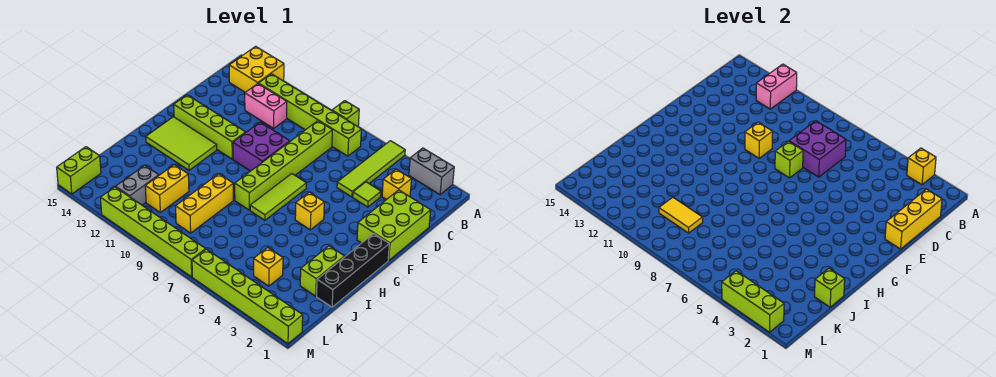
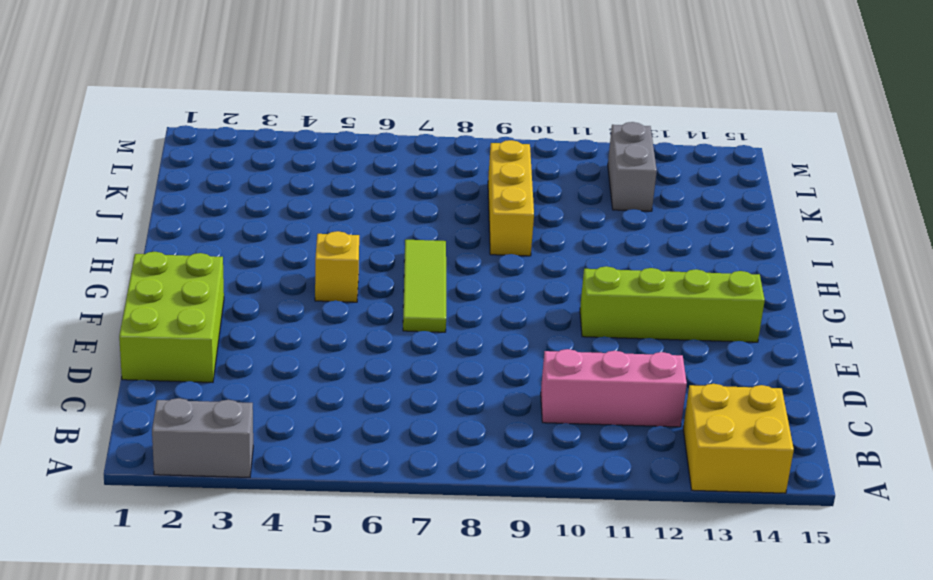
pink 1x3 brick [541,349,687,427] -> pink 1x2 brick [245,84,287,128]
none -> lime 1x4 tile [337,141,405,197]
none -> lime 1x1 brick [332,101,359,126]
none -> lime 1x6 brick [258,74,361,156]
none -> yellow 1x1 brick [382,169,411,200]

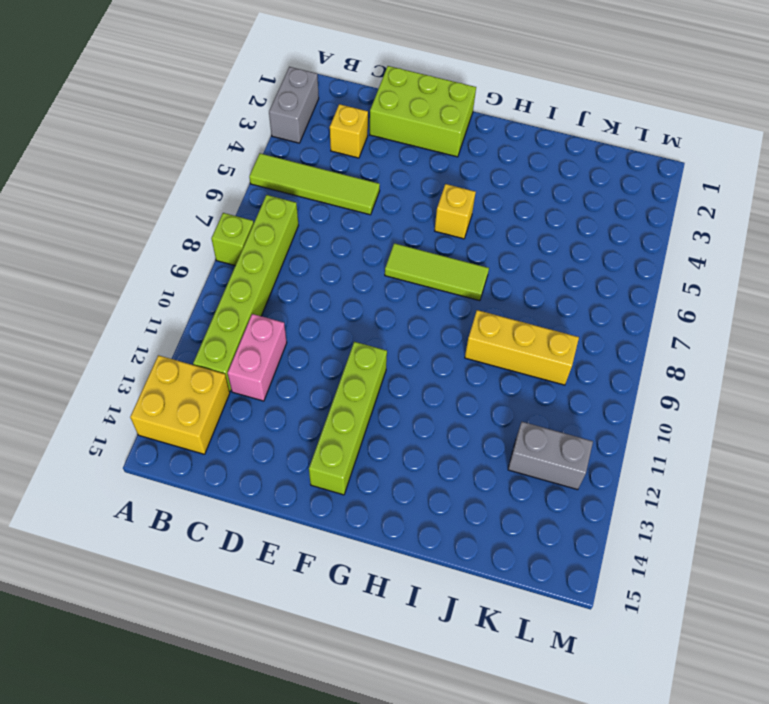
none -> lime 1x6 brick [235,121,332,210]
none -> lime 1x1 tile [353,182,381,207]
none -> purple 2x2 brick [233,122,290,171]
none -> black 1x4 brick [317,234,389,307]

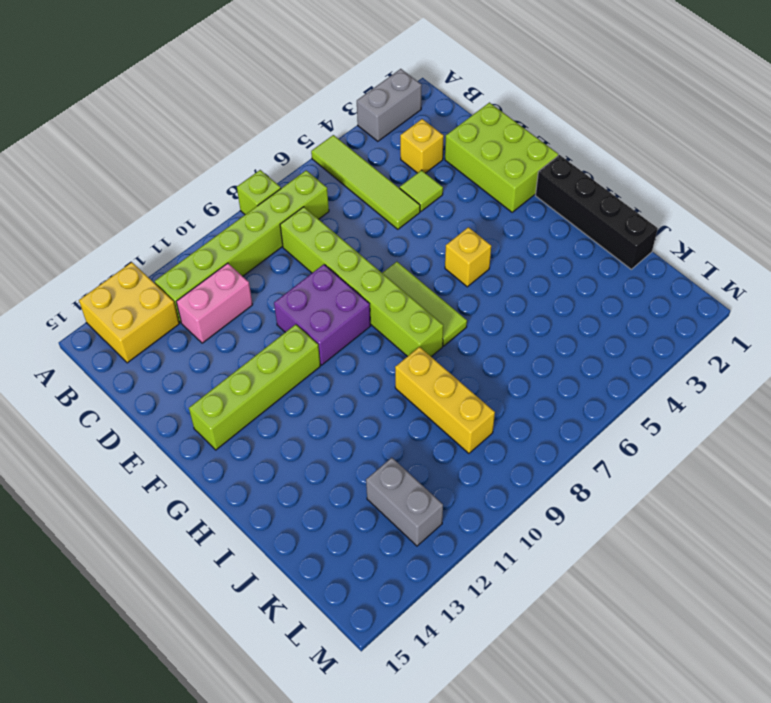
none -> lime 2x3 tile [146,117,217,170]
none -> lime 1x2 brick [300,246,345,296]
none -> yellow 1x2 brick [145,165,189,212]
none -> yellow 1x1 brick [254,248,283,286]

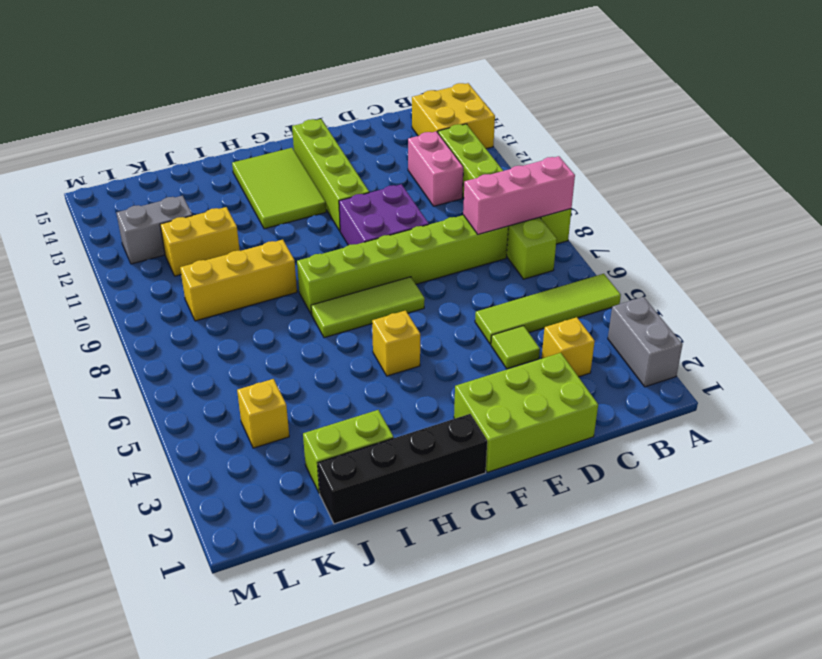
pink 1x3 brick [463,156,575,234] -> purple 2x2 brick [789,121,846,177]
none -> lime 1x2 brick [57,147,101,194]
none -> lime 1x6 brick [192,249,303,344]
none -> lime 1x6 brick [100,187,206,277]
none -> yellow 1x1 brick [907,148,936,185]

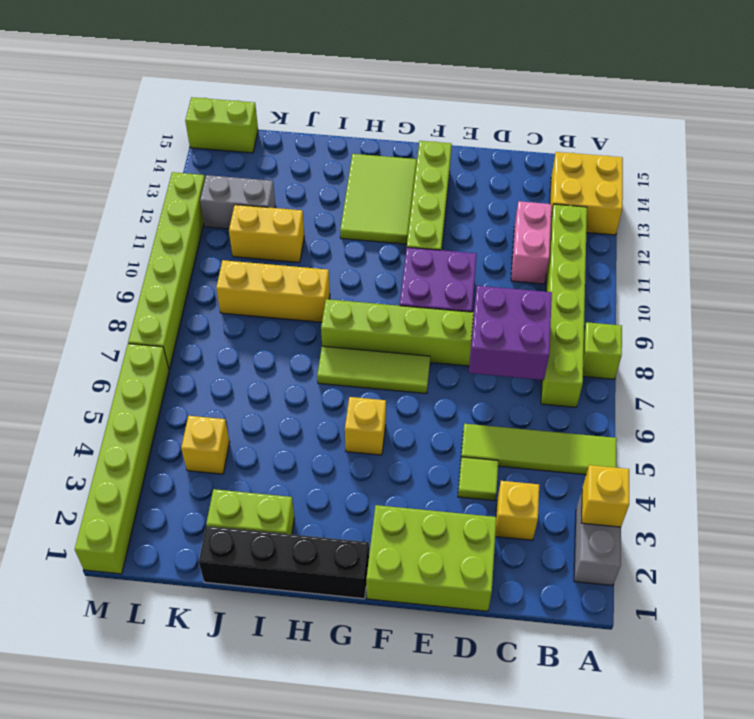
none -> pink 1x2 brick [756,64,797,109]
none -> yellow 1x3 brick [885,189,942,249]
none -> lime 1x1 brick [775,141,803,178]
none -> yellow 1x1 brick [745,122,773,158]

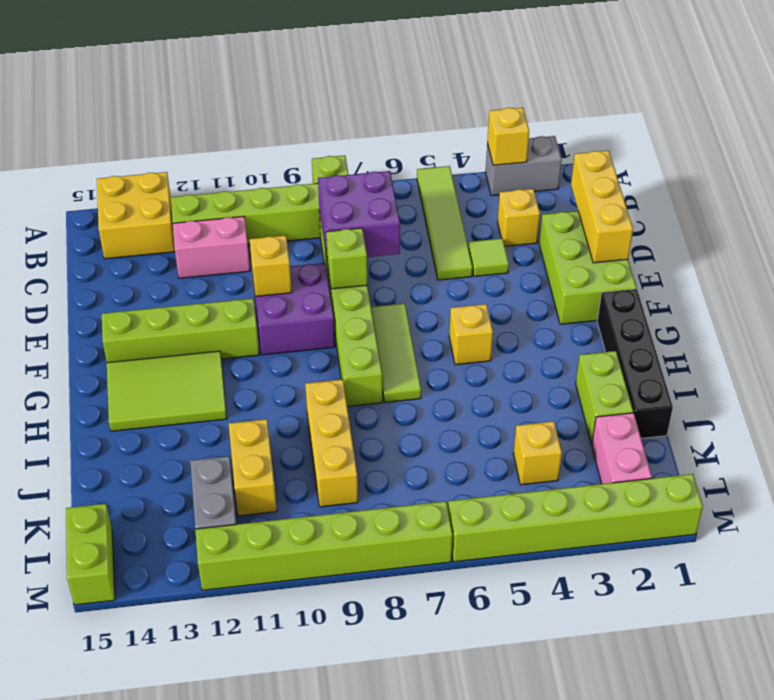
pink 1x2 brick [592,413,652,484] -> pink 1x2 brick moved to [756,64,797,109]
none -> lime 1x1 brick [815,268,845,307]
none -> yellow 1x2 tile [659,197,703,233]
none -> lime 1x3 brick [722,271,784,332]

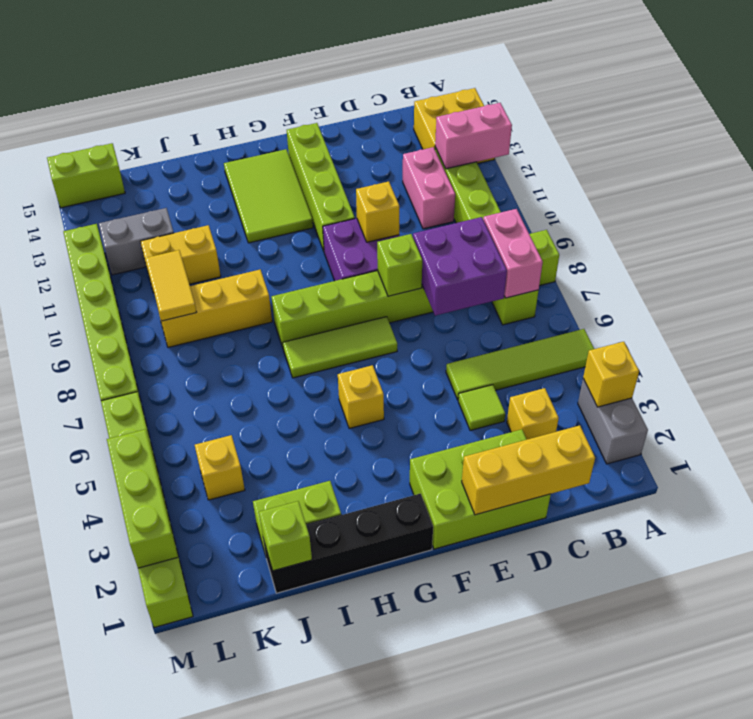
pink 1x2 brick [483,209,543,298] -> none

